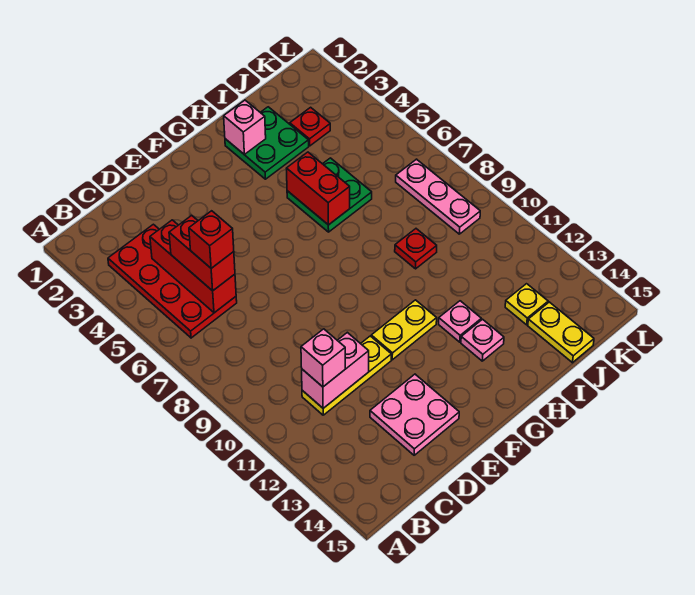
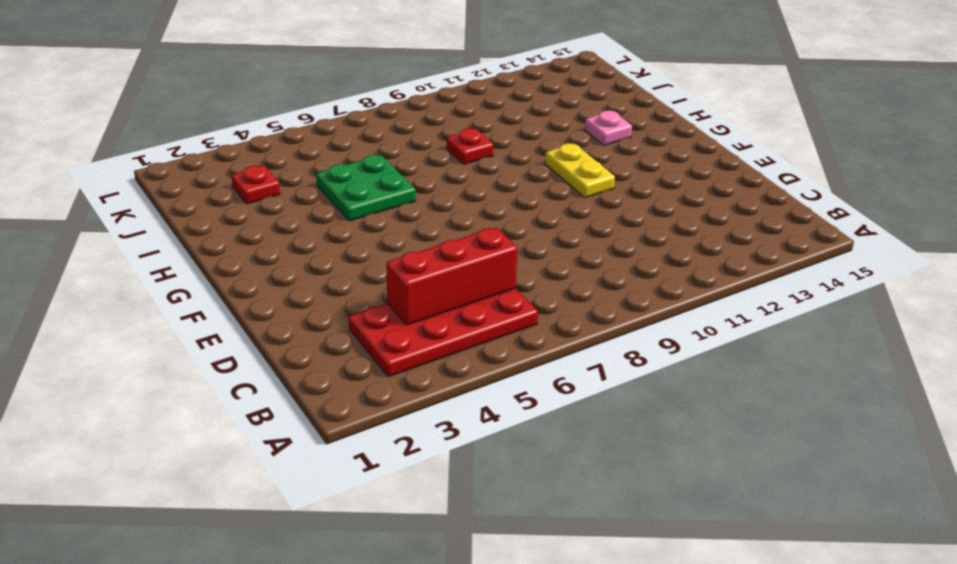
none -> yellow 1x3 plate [302,336,391,415]
none -> pink 2x2 plate [370,374,459,455]
none -> green 2x2 plate [225,107,309,179]

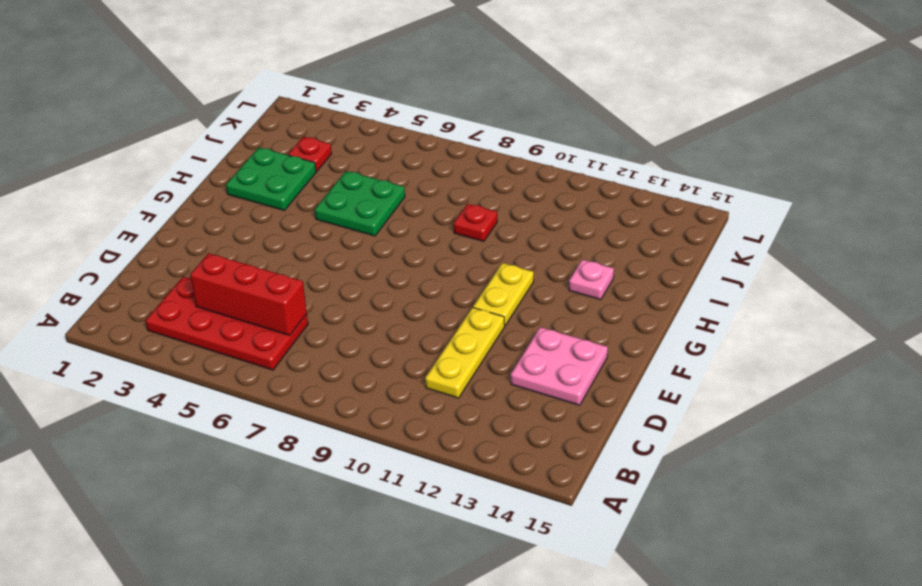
none -> pink 1x1 plate [439,301,481,342]
none -> yellow 1x1 plate [505,284,548,325]
none -> yellow 1x2 plate [528,302,594,363]

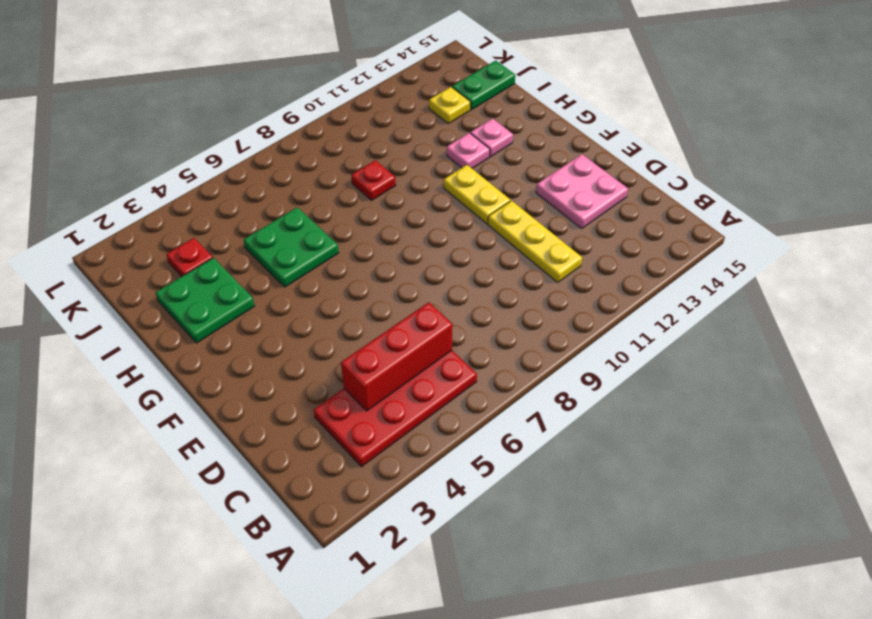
green 1x2 plate [452,61,515,110] -> yellow 1x2 plate [528,302,594,363]
none -> pink 1x3 plate [396,159,480,234]
none -> pink 1x2 brick [302,332,369,408]
none -> pink 1x1 brick [224,100,266,154]

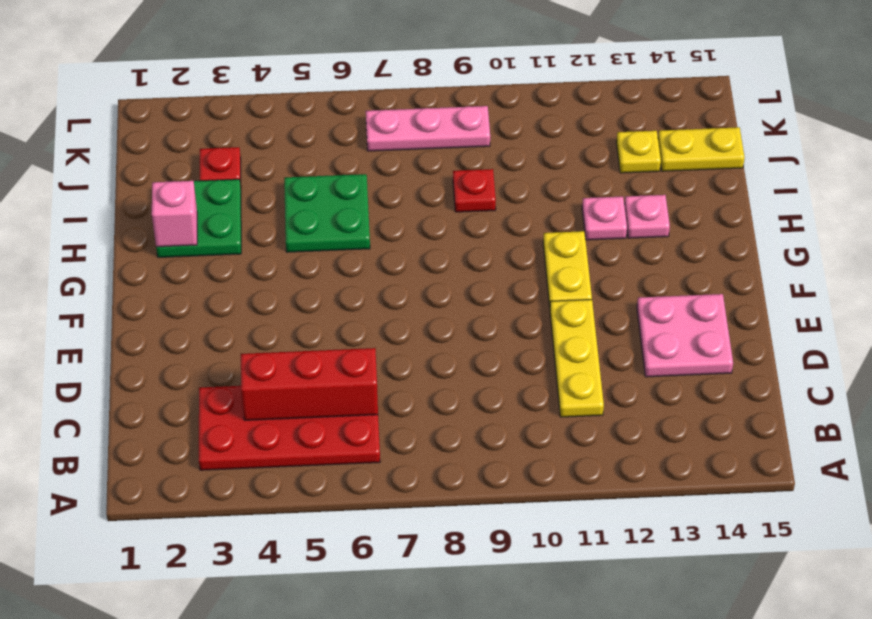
none -> pink 1x2 brick [302,332,369,408]
none -> red 1x2 brick [286,152,350,225]
none -> red 1x2 brick [169,215,235,291]

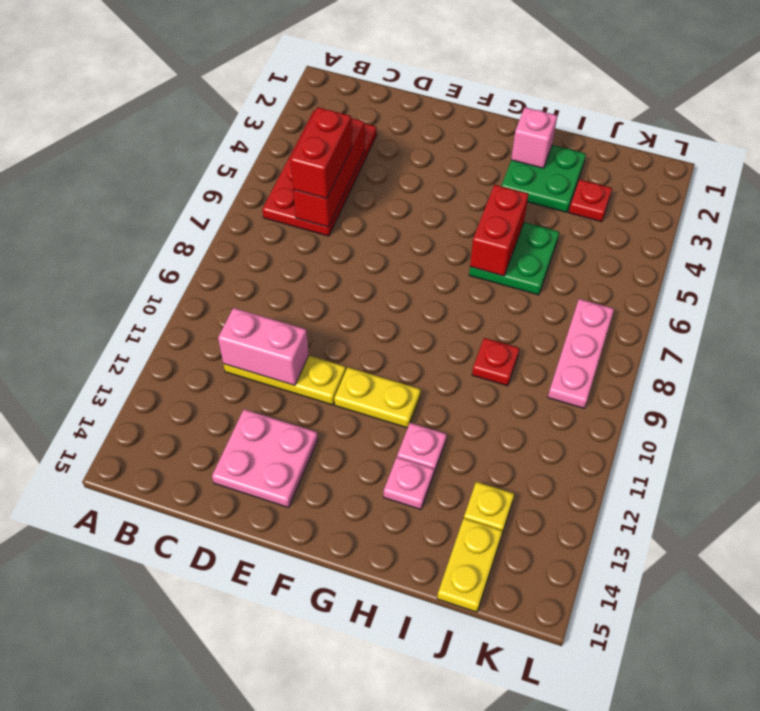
none -> pink 1x1 brick [301,329,345,387]
none -> red 1x1 brick [189,211,234,268]

